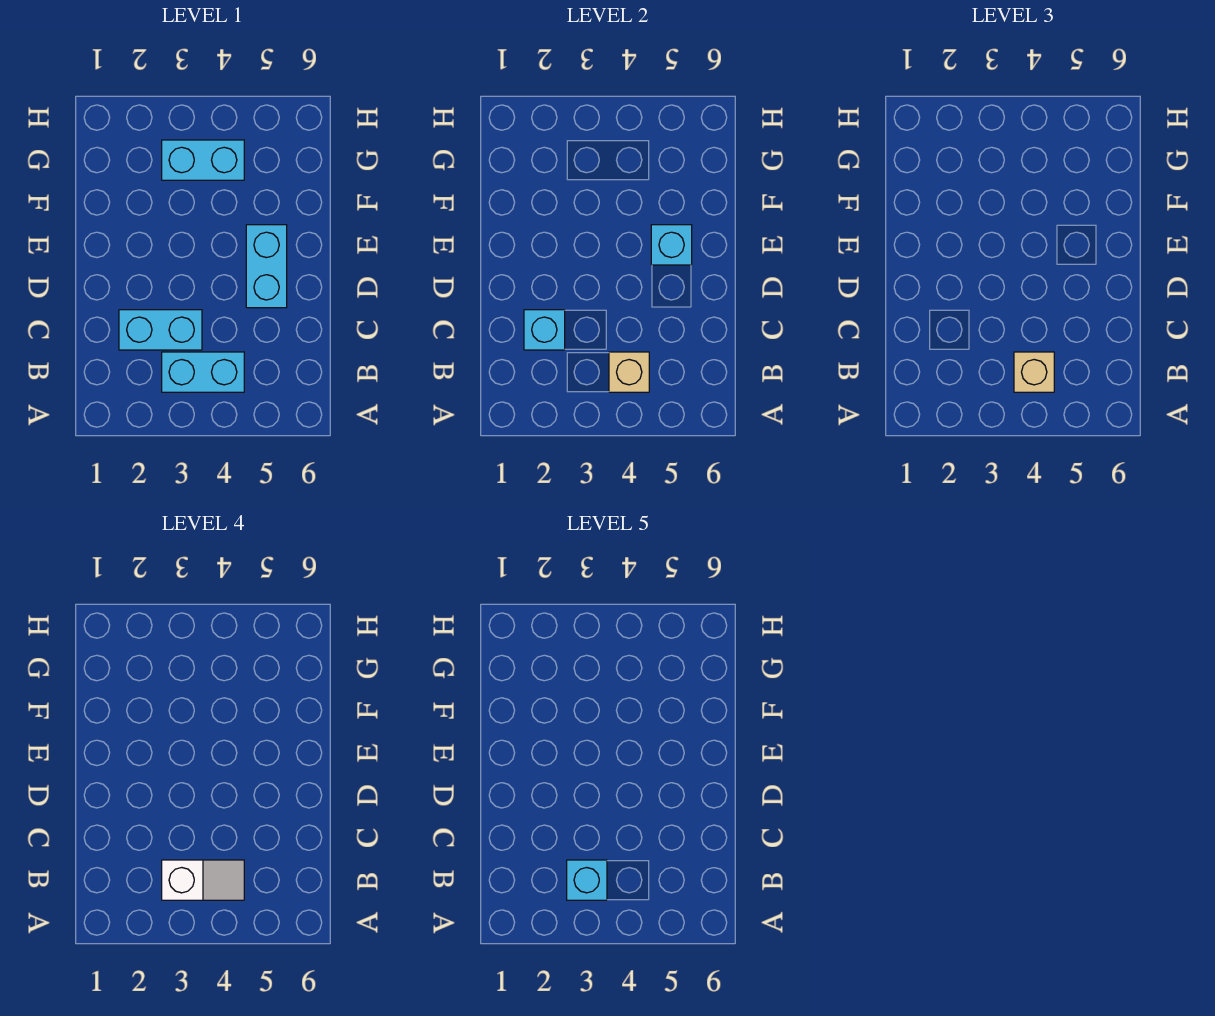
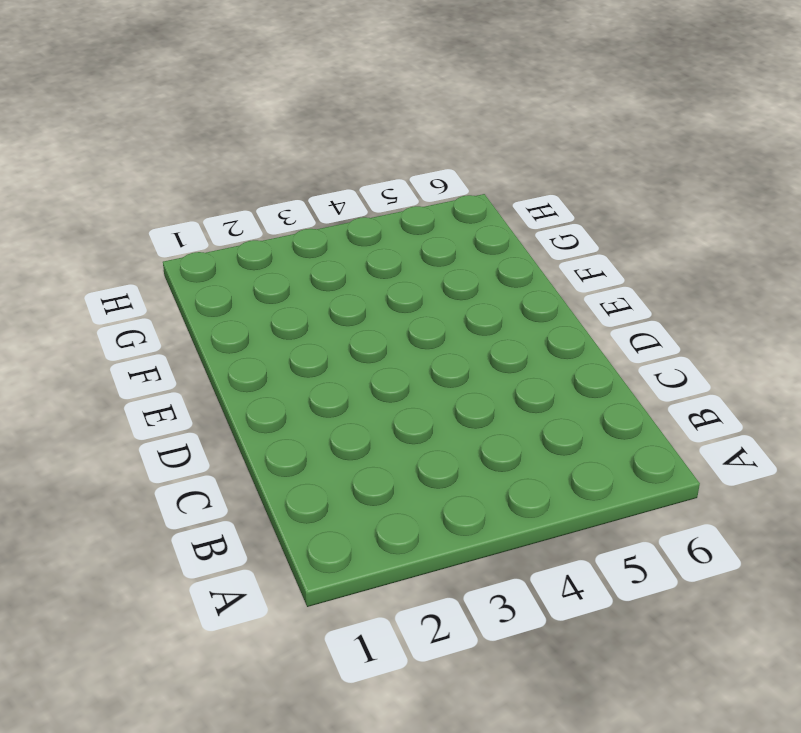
none -> cyan 1x2 brick [162,352,244,392]
none -> cyan 1x2 brick [119,310,202,350]

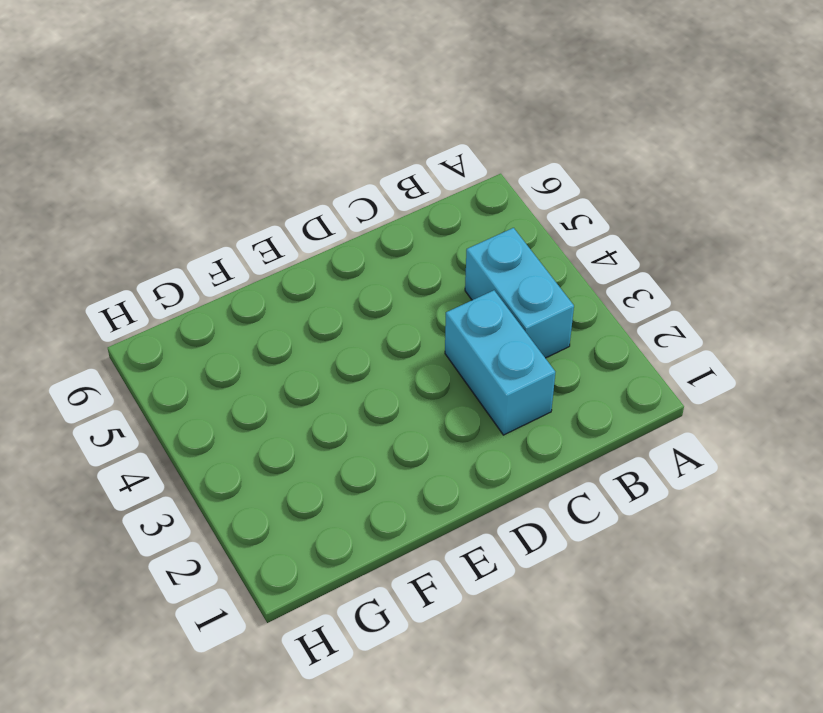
none -> cyan 1x2 brick [246,225,287,308]
none -> cyan 1x2 brick [162,140,244,180]

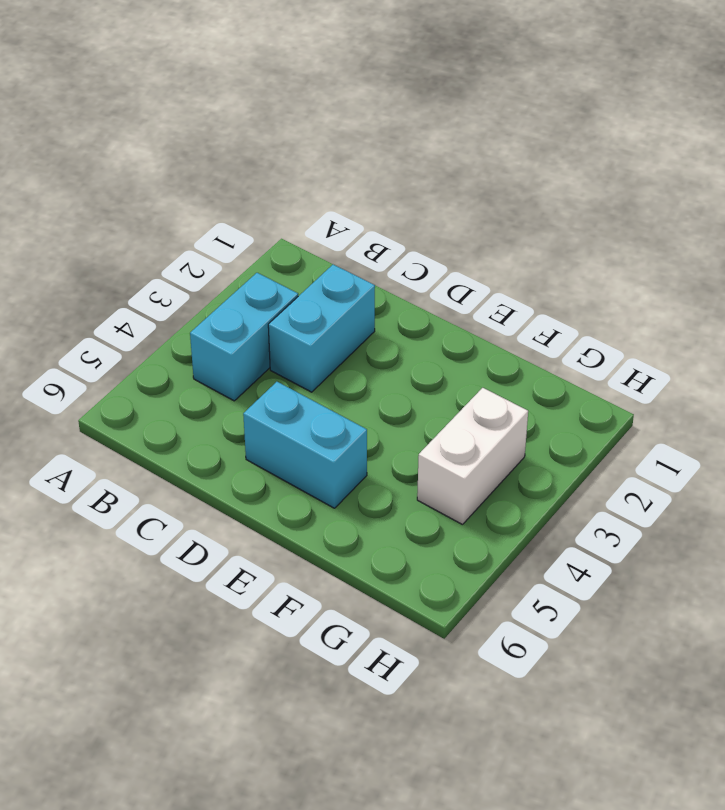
white 1x2 brick [417,388,528,525] -> cyan 1x2 brick [162,140,244,180]
none -> tan 1x1 brick [609,352,649,392]
none -> cyan 1x1 brick [524,310,565,350]

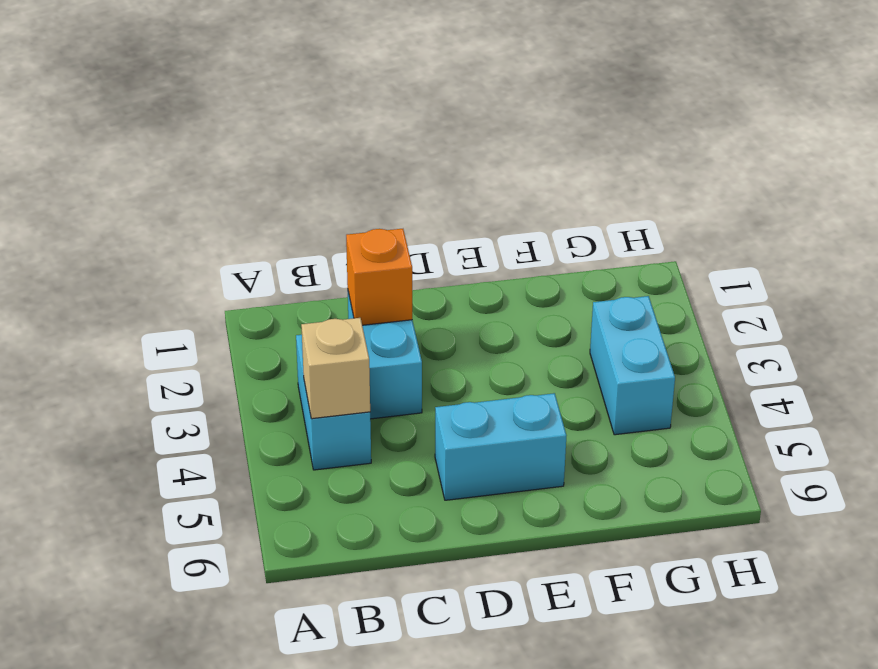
orange 1x1 brick [346,229,412,325] -> cyan 1x1 brick [524,310,565,350]
none -> cyan 1x1 brick [651,225,692,265]
none -> tan 1x1 brick [1014,352,1054,392]

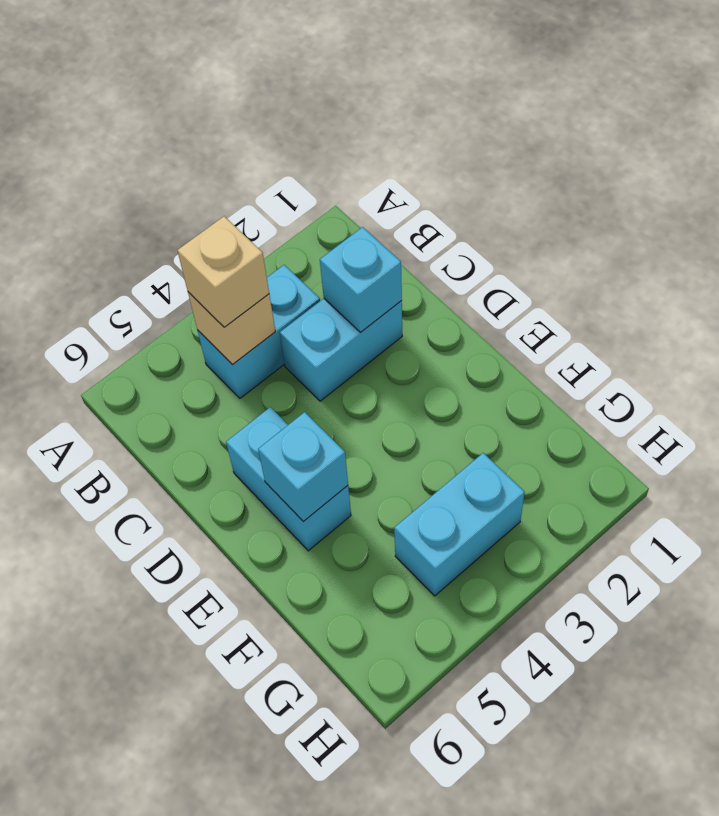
none -> white 1x2 slope [162,860,244,900]
none -> cyan 1x1 brick [567,860,607,900]

